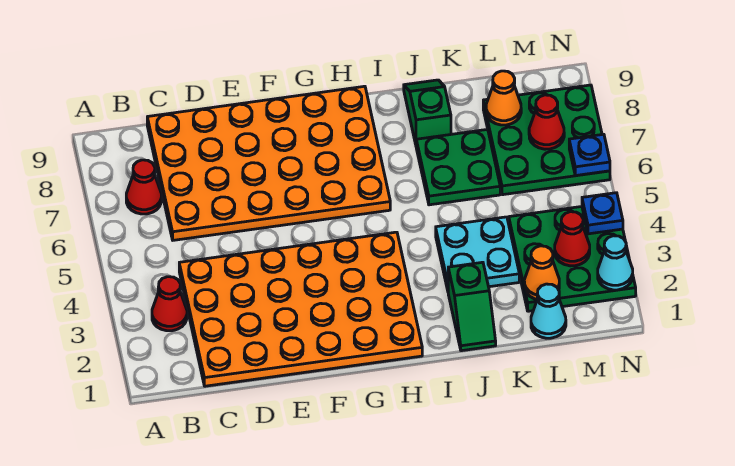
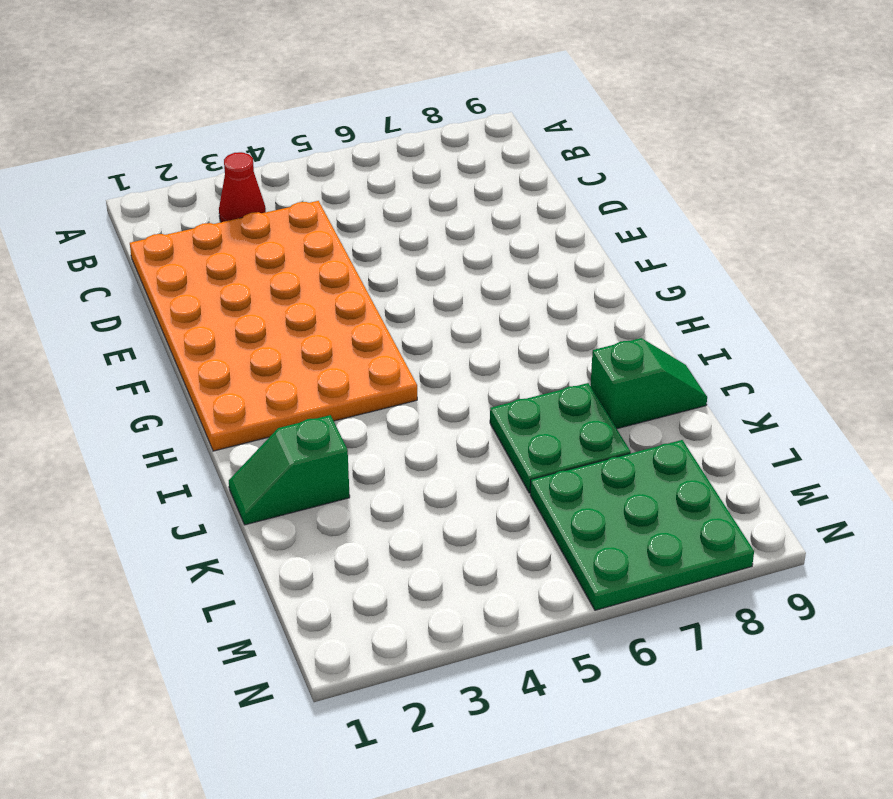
none -> red 1x1 cone [126,160,161,214]
none -> orange 4x6 plate [147,86,390,240]
none -> cyan 2x2 plate [436,217,519,290]

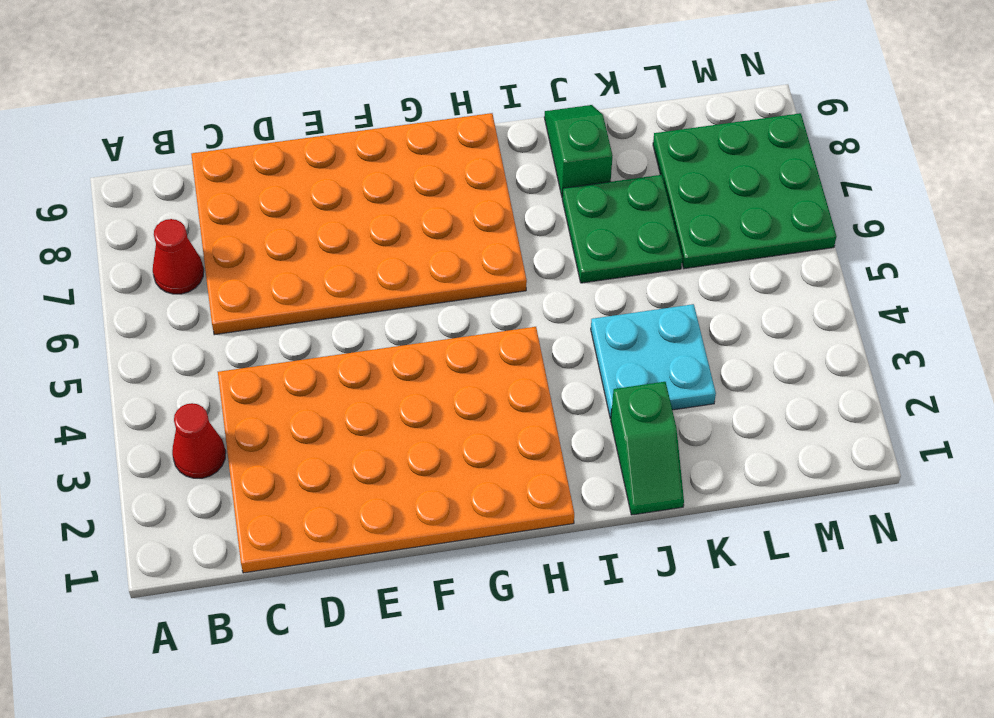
none -> cyan 1x1 cone [531,284,566,338]
none -> green 3x3 plate [509,207,636,311]
none -> orange 1x1 cone [524,246,559,299]

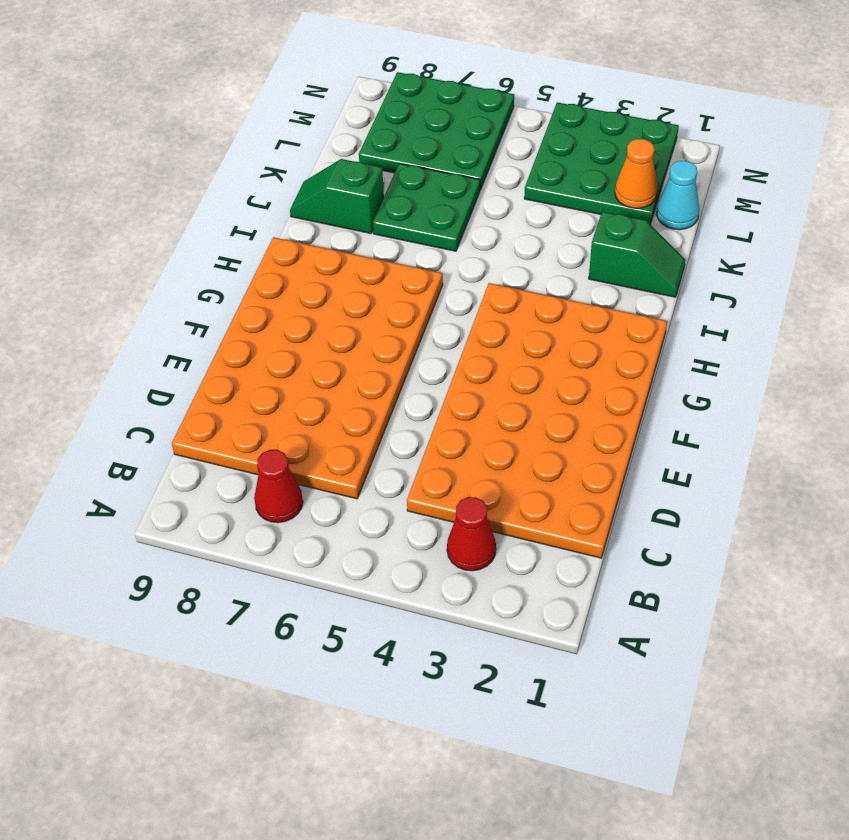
none -> cyan 2x2 plate [436,217,519,290]
none -> orange 1x1 cone [486,71,521,125]
none -> red 1x1 cone [555,212,590,266]

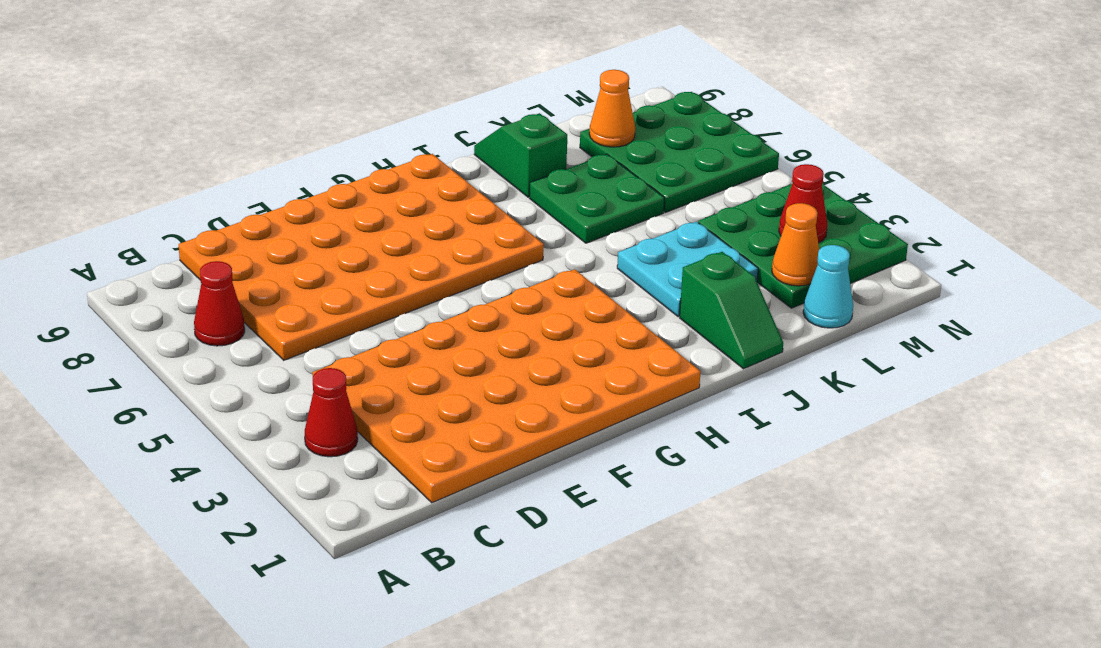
none -> red 1x1 cone [529,95,564,149]
none -> cyan 1x1 cone [598,236,633,290]
none -> blue 1x1 plate [582,193,623,234]

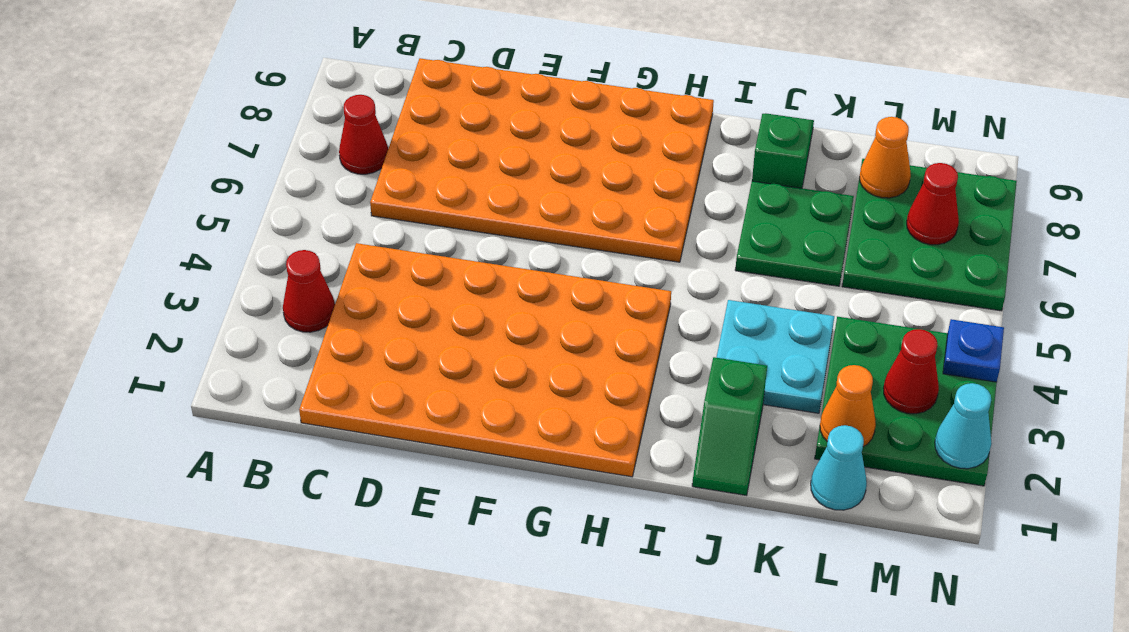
none -> blue 1x1 plate [569,134,610,176]

